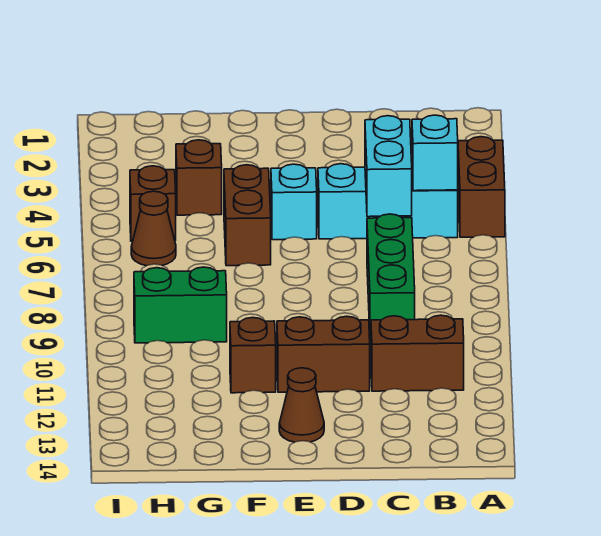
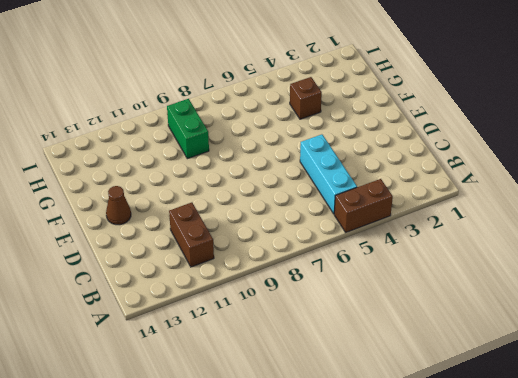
none -> green 1x3 brick [367,214,415,340]
none -> brown 1x2 brick [277,316,370,392]
none -> cyan 1x1 brick [271,164,317,240]

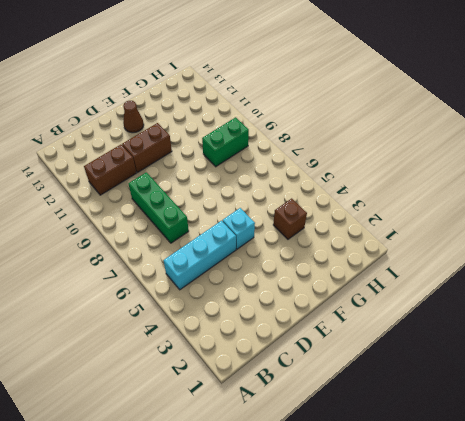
none -> brown 1x2 brick [458,137,505,237]
none -> brown 1x2 brick [224,165,271,266]
none -> brown 1x1 brick [230,318,276,393]

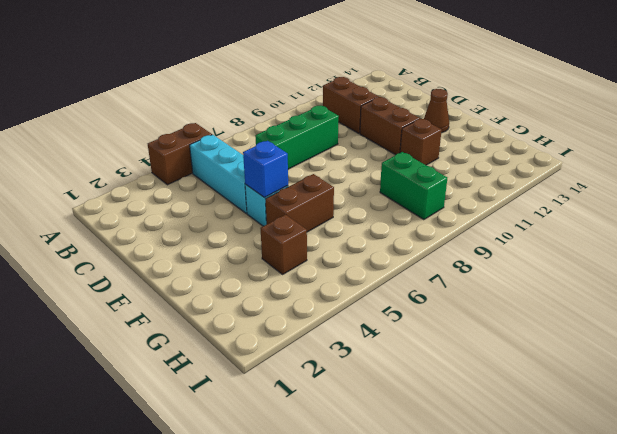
blue 1x1 brick [243,141,288,198] -> none
none -> brown 1x1 brick [130,166,176,241]
none -> brown 1x1 cone [131,191,176,266]
none -> cyan 1x1 brick [412,115,458,191]

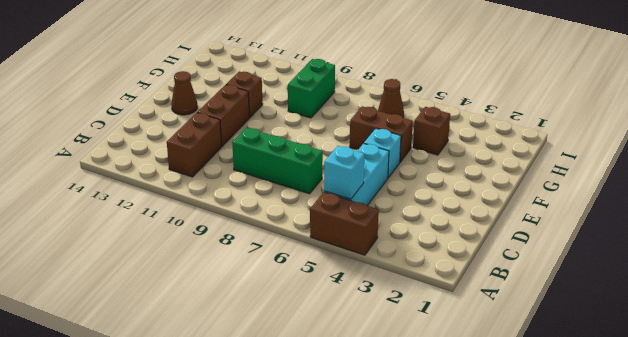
none -> brown 1x1 brick [130,166,176,241]
none -> cyan 1x2 brick [365,116,412,217]

